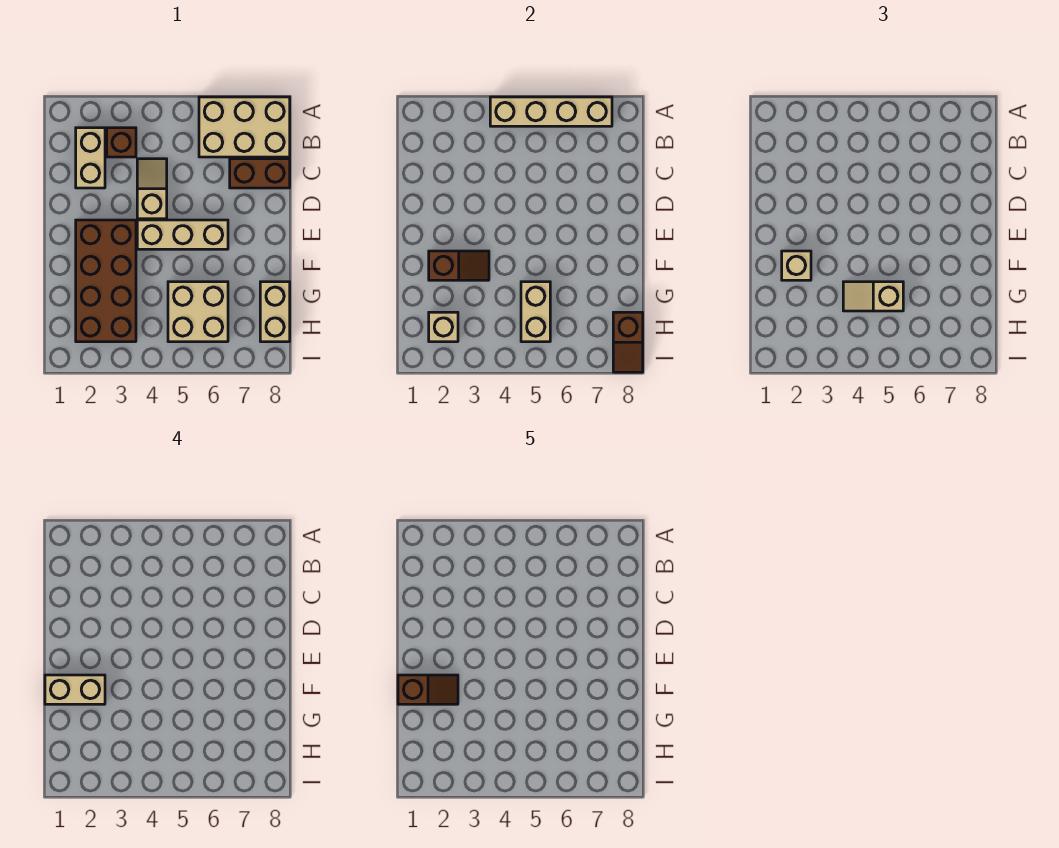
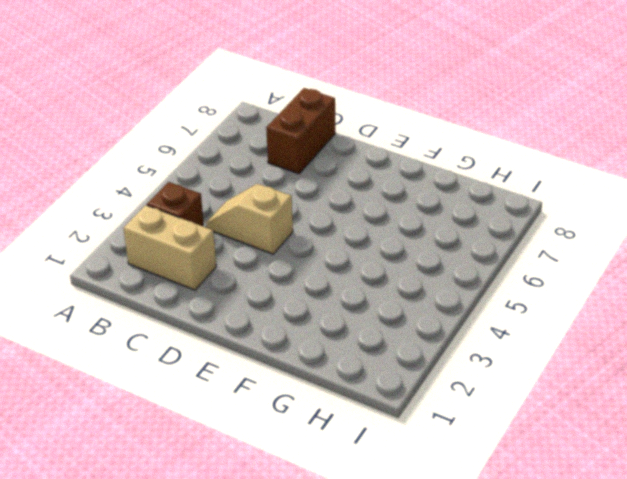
none -> tan 2x3 brick [199,97,290,157]
none -> brown 2x4 brick [76,220,136,342]
none -> tan 1x3 brick [137,220,228,249]

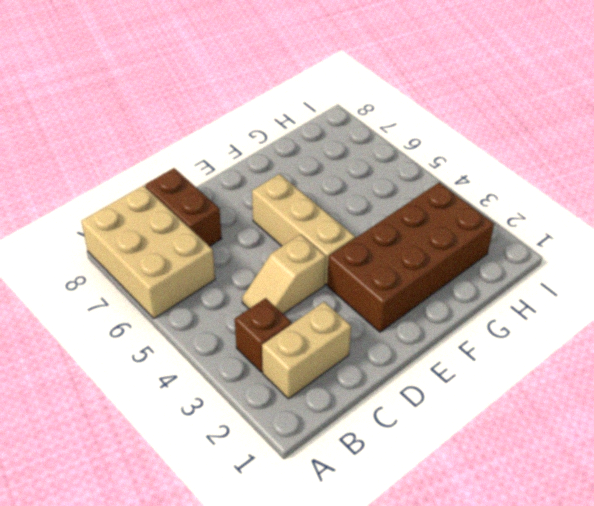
none -> tan 2x2 brick [168,282,228,342]
none -> tan 1x2 brick [260,282,290,342]
none -> tan 1x4 brick [490,97,612,126]

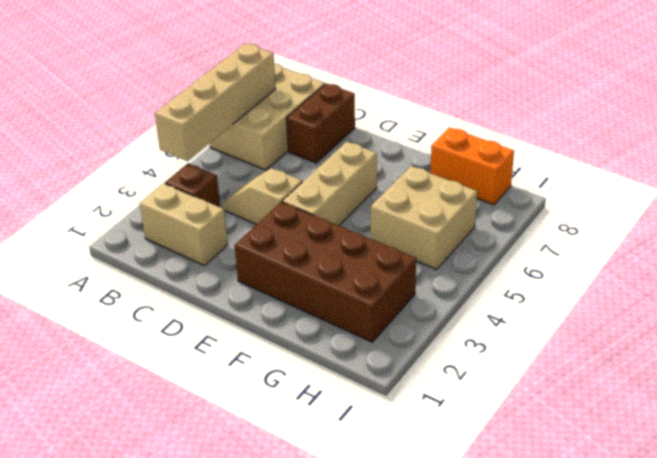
orange 1x2 brick [431,128,514,205] -> tan 1x2 brick [260,282,290,342]
none -> brown 1x2 slope [429,251,489,280]
none -> tan 1x2 brick [521,282,550,342]
none -> tan 1x1 brick [429,312,458,342]

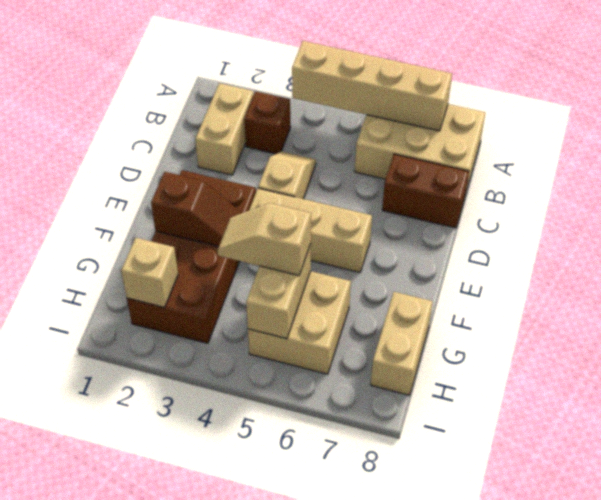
none -> brown 1x2 slope [613,312,643,372]
none -> tan 1x1 brick [782,251,811,280]
none -> tan 1x2 brick [45,675,105,704]

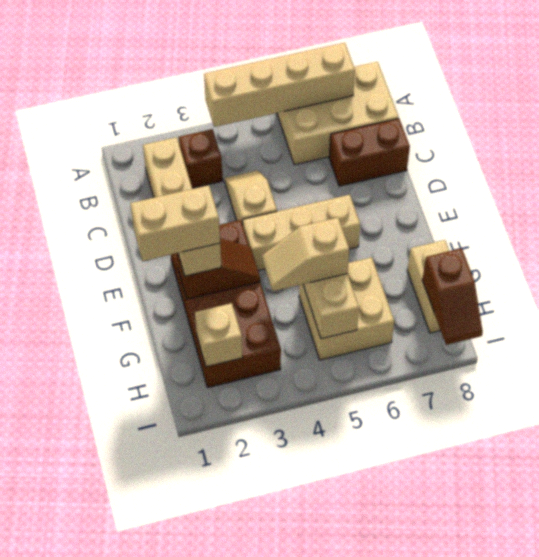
none -> brown 1x2 slope [398,675,458,704]

